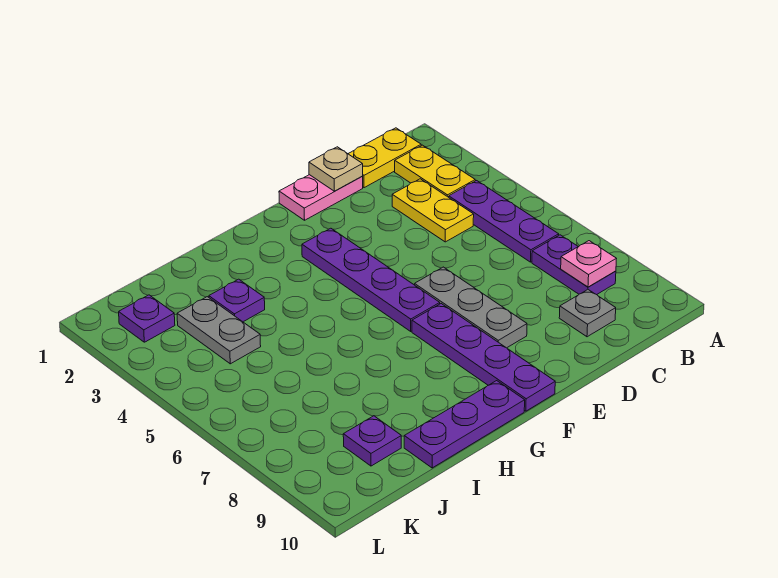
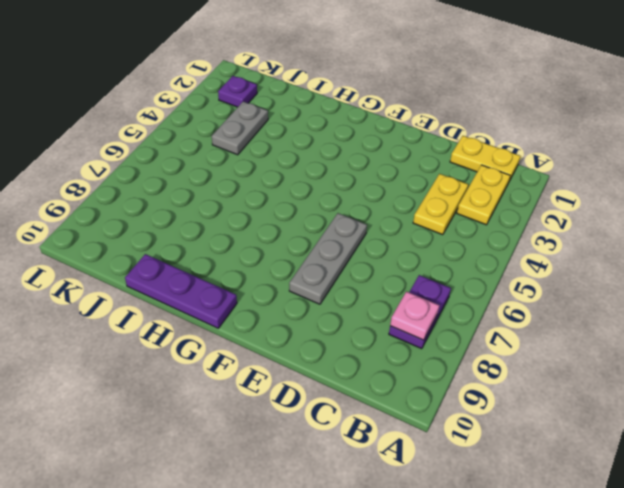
none -> purple 1x3 plate [449,181,559,262]
none -> grey 1x1 plate [559,290,616,337]
none -> pink 1x2 plate [279,175,363,220]

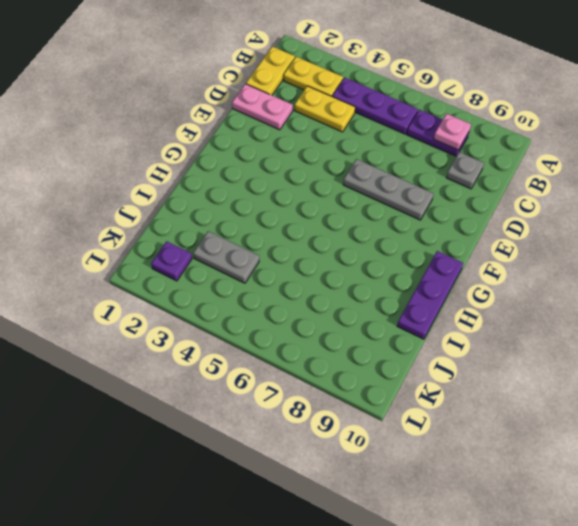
pink 1x2 plate [232,84,293,130] -> pink 1x2 plate turned to [279,175,363,220]
none -> purple 1x4 plate [302,228,440,331]
none -> purple 1x4 plate [412,304,555,411]
none -> purple 1x1 plate [209,279,265,322]

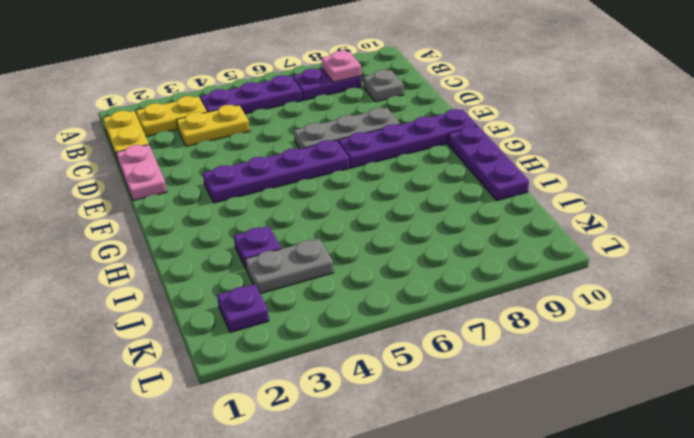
none -> purple 1x1 plate [343,416,401,466]
none -> tan 1x1 plate [309,147,363,191]

